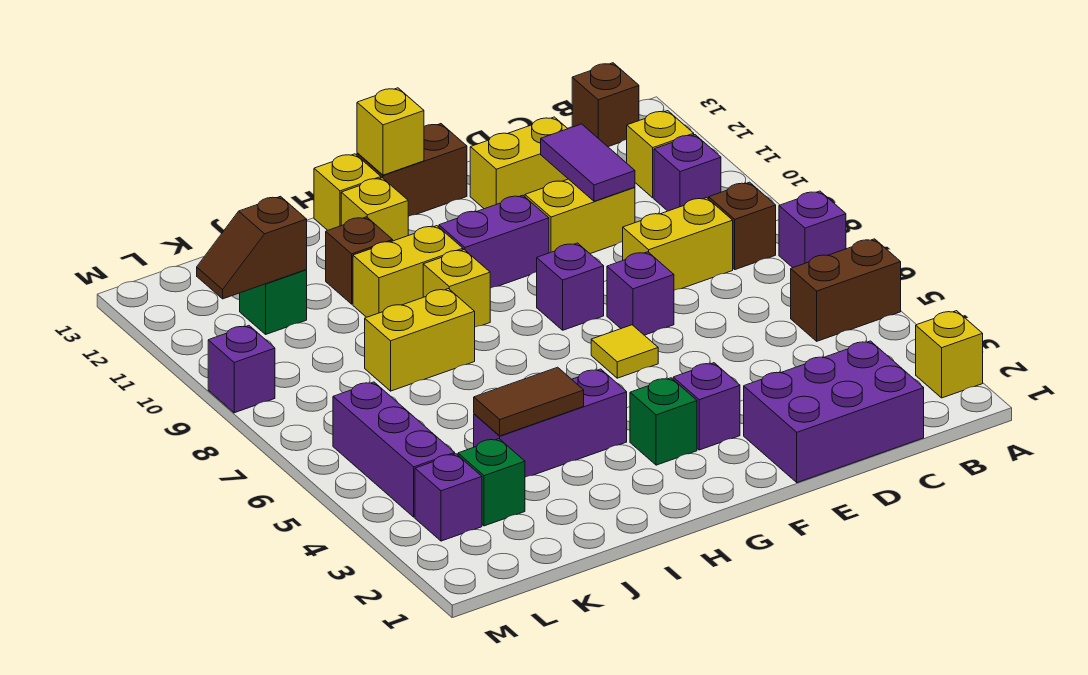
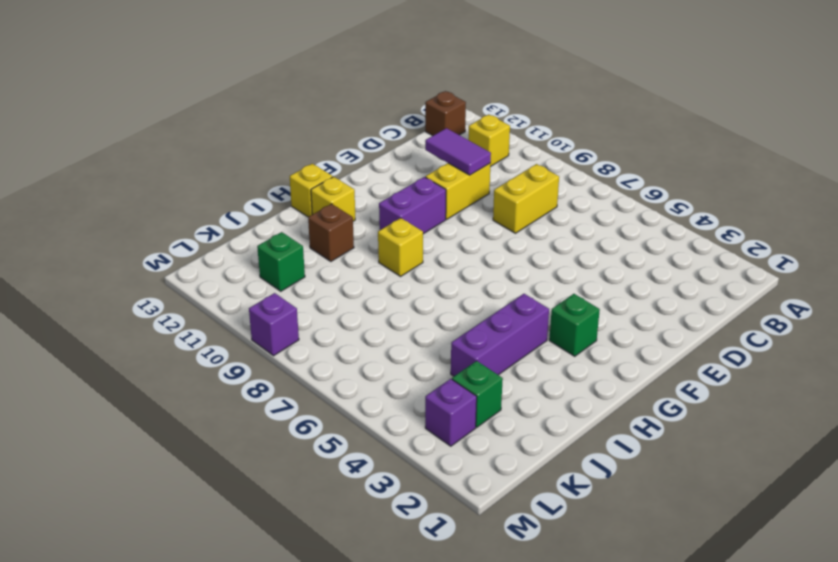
none -> yellow 1x1 brick [916,311,983,398]
none -> brown 1x2 brick [791,239,901,341]
none -> purple 1x1 brick [779,191,846,268]
none -> brown 1x1 brick [709,182,776,270]

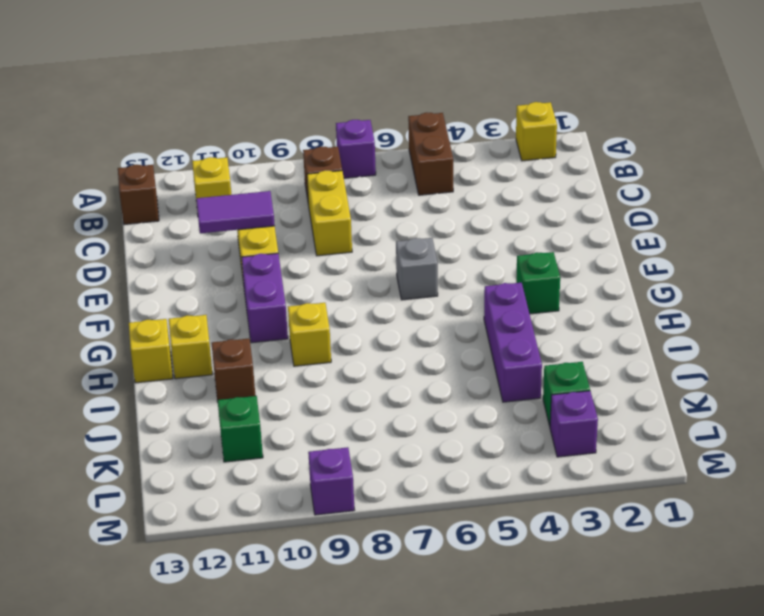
grey 1x1 brick [396,238,438,300] -> yellow 1x1 tile [591,325,658,378]
none -> purple 1x1 brick [654,135,721,211]
none -> purple 2x3 brick [744,341,924,483]
none -> yellow 1x2 brick [470,117,568,209]
none -> purple 1x1 brick [607,252,674,335]

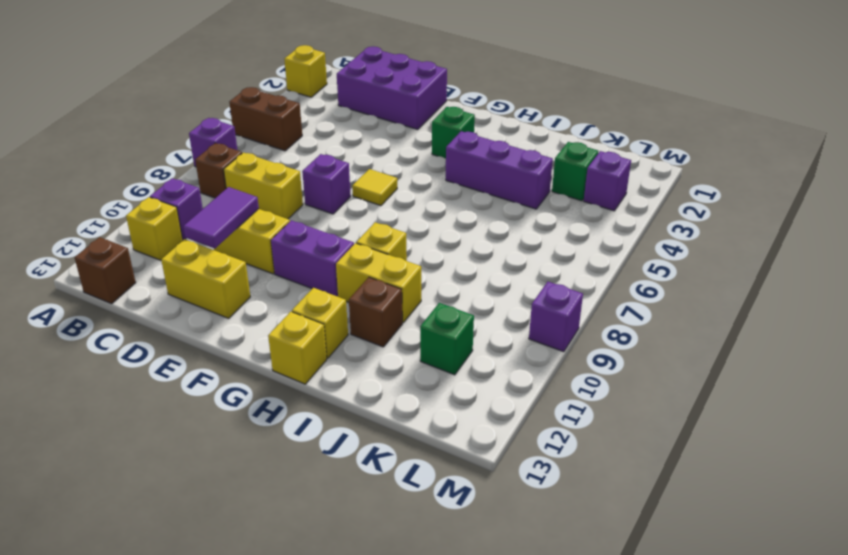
none -> purple 1x1 brick [673,363,740,450]
none -> purple 1x1 brick [537,243,604,330]
none -> brown 1x2 brick [357,124,467,216]
none -> yellow 1x2 brick [365,289,475,391]

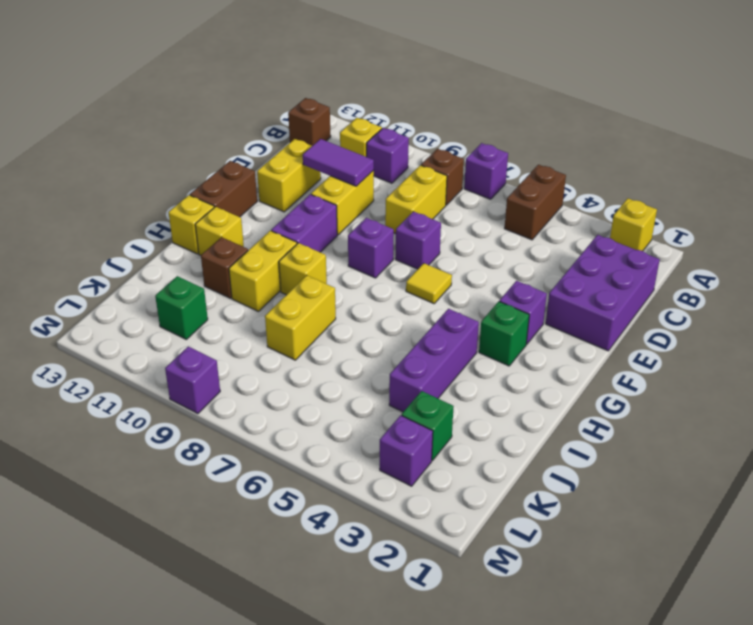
none -> purple 1x3 brick [333,382,455,517]
none -> yellow 1x1 brick [357,88,424,175]
none -> brown 1x2 tile [474,367,584,436]
none -> brown 1x2 slope [197,196,307,299]

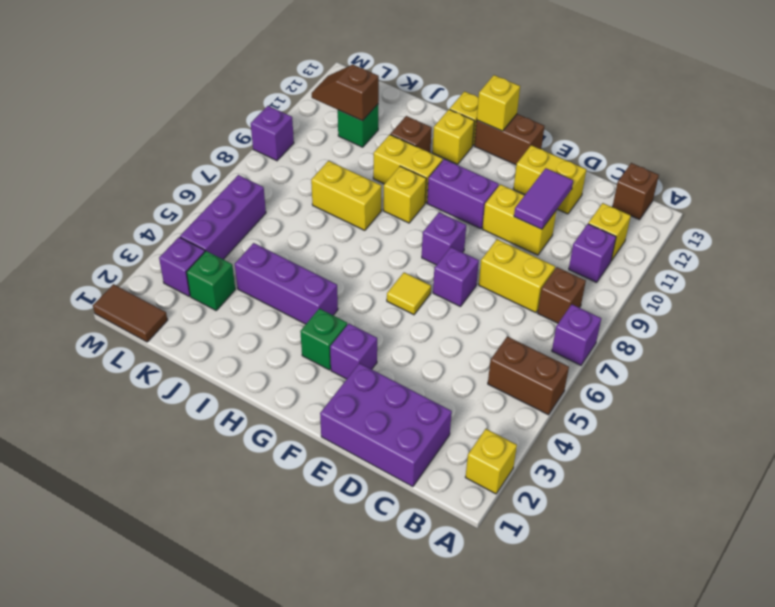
brown 1x2 tile [93,284,167,342] -> brown 1x2 tile moved to [474,367,584,436]

